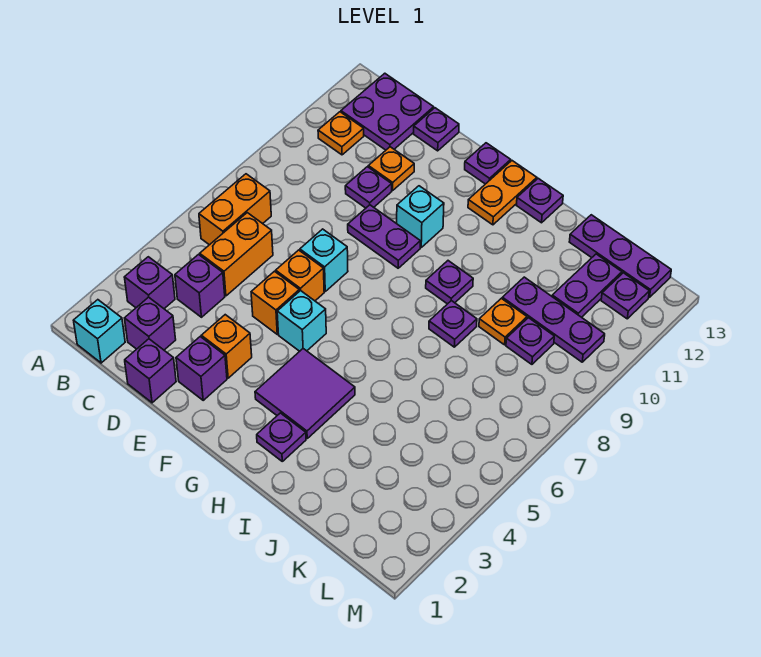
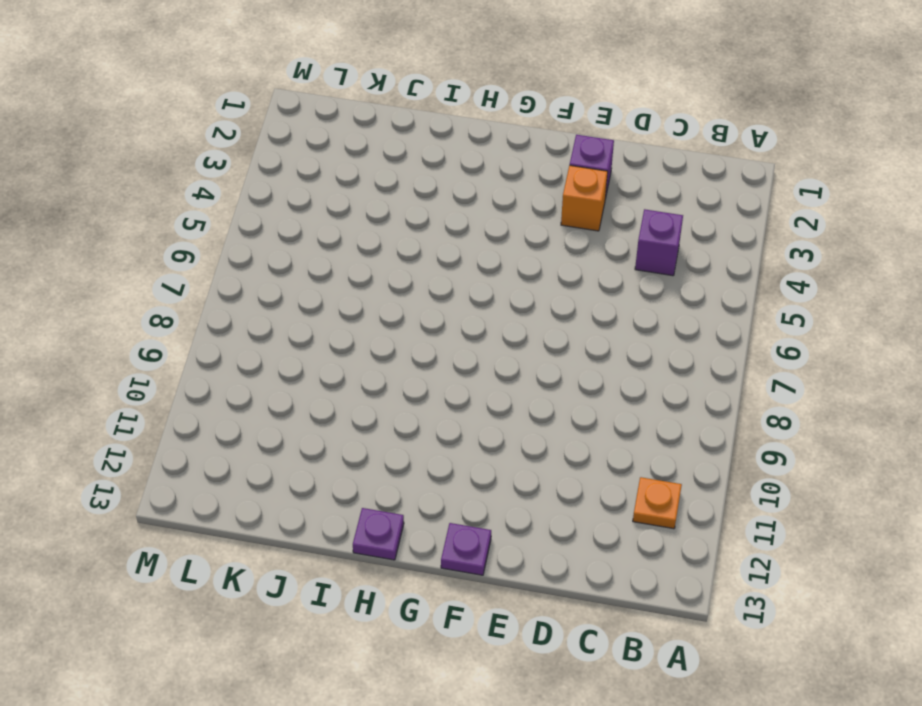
none -> cyan 1x1 brick [74,300,125,363]
none -> purple 1x1 brick [124,257,175,309]
none -> orange 1x2 brick [199,174,271,245]
none -> purple 2x2 plate [341,73,434,150]

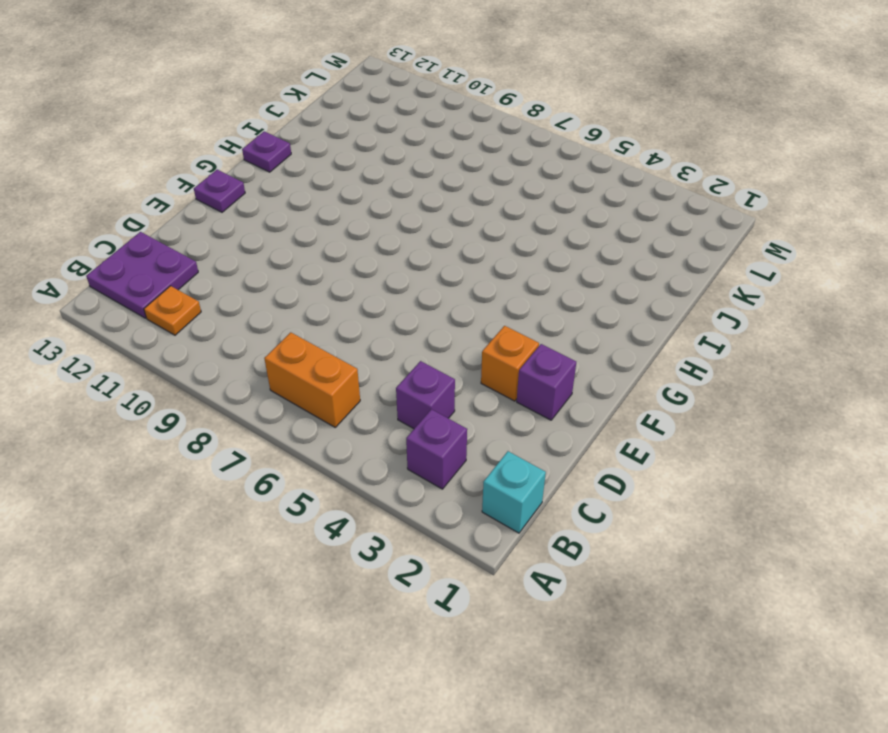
none -> purple 1x1 brick [125,297,176,350]
none -> orange 1x2 brick [200,213,273,296]
none -> purple 1x1 brick [125,339,176,403]
none -> purple 1x1 plate [345,167,392,208]

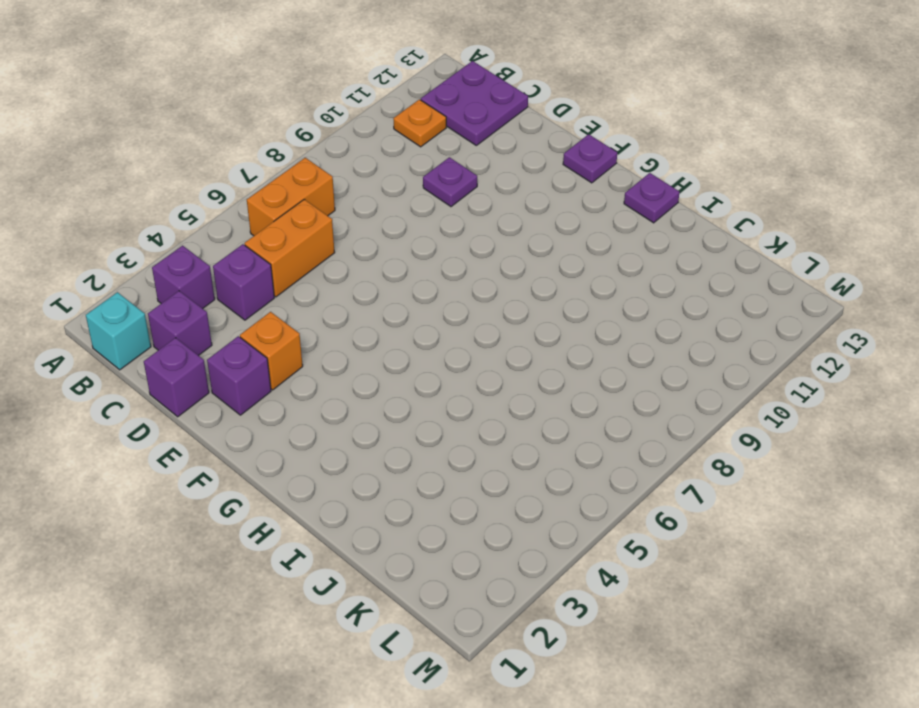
none -> orange 1x1 plate [368,147,414,190]
none -> purple 1x1 plate [414,108,459,151]
none -> orange 1x1 brick [251,271,299,334]
none -> orange 1x1 brick [276,250,324,301]

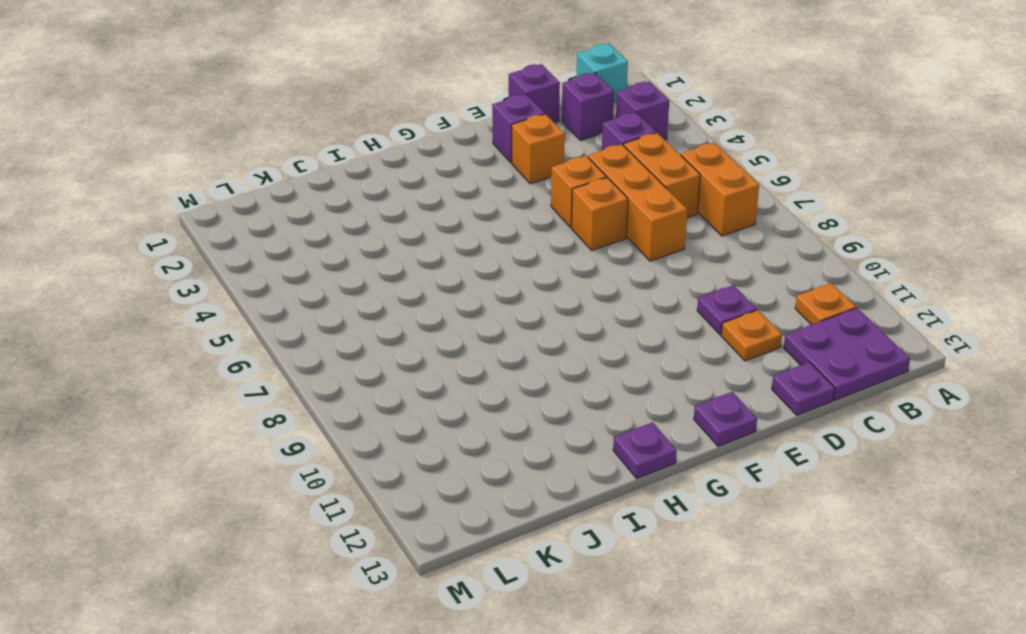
orange 1x3 brick [588,144,687,261] -> none
none -> cyan 1x1 brick [300,229,348,291]
none -> purple 1x2 plate [348,205,420,268]
none -> cyan 1x1 brick [277,290,326,351]
none -> cyan 1x1 brick [397,186,444,247]

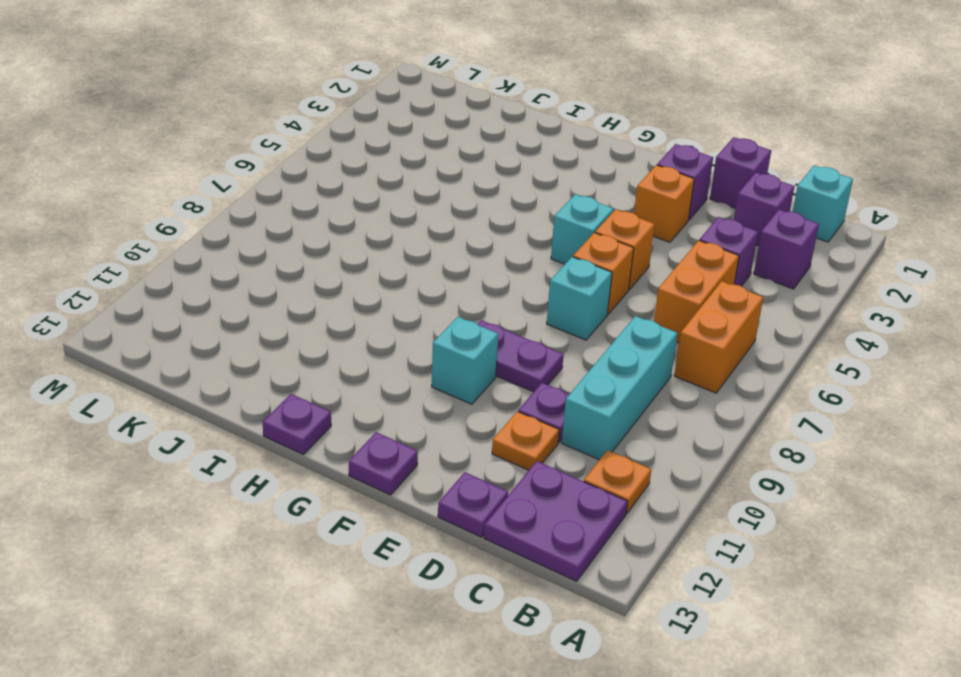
cyan 1x3 brick [562,316,677,460] -> none
none -> purple 2x2 tile [255,349,355,438]
none -> orange 1x2 plate [468,161,537,225]
none -> purple 1x1 plate [257,413,306,461]
none -> purple 1x1 plate [426,261,473,304]

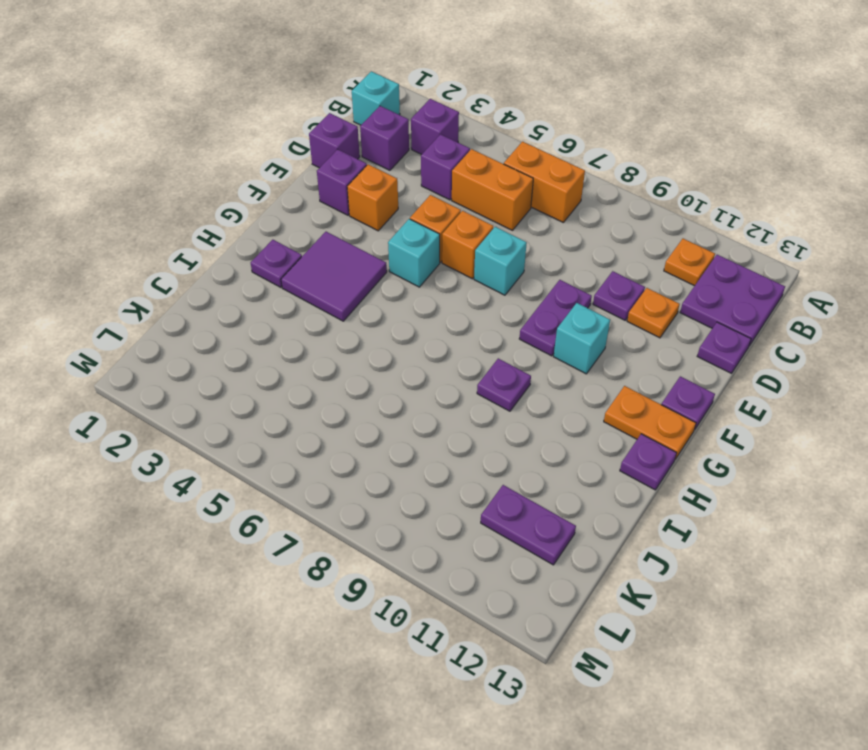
none -> purple 1x1 plate [429,301,477,347]
none -> orange 1x1 plate [479,298,527,345]
none -> purple 1x3 plate [502,277,605,362]
none -> purple 1x3 plate [569,215,671,297]

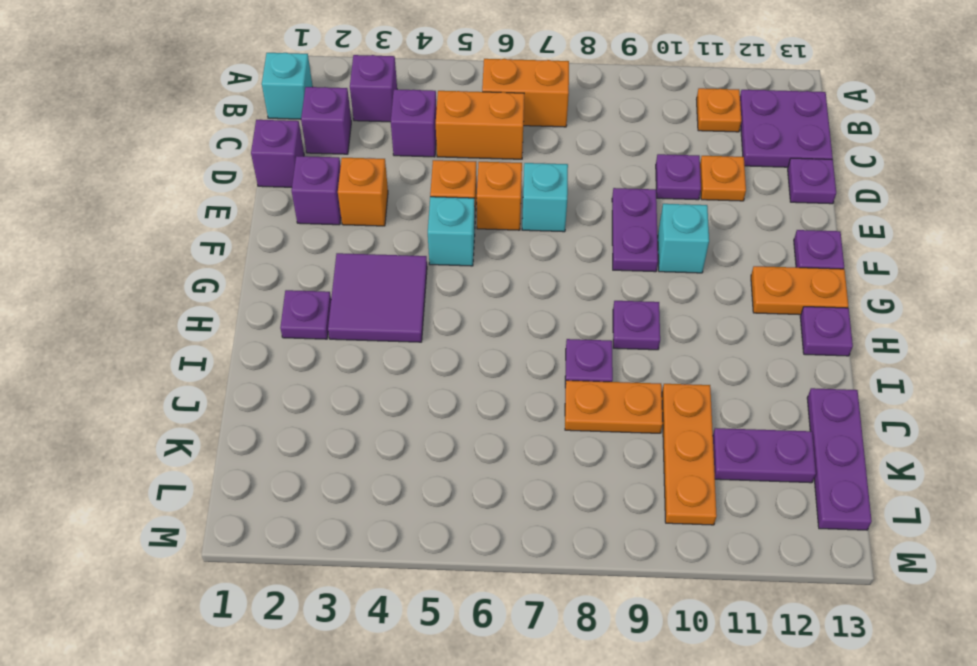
orange 1x2 plate [565,380,663,433] -> orange 1x1 plate [479,298,527,345]
orange 1x3 plate [662,384,717,525] -> purple 1x3 plate [502,277,605,362]
none -> purple 1x1 plate [506,318,554,364]
none -> purple 1x1 plate [601,273,649,319]

